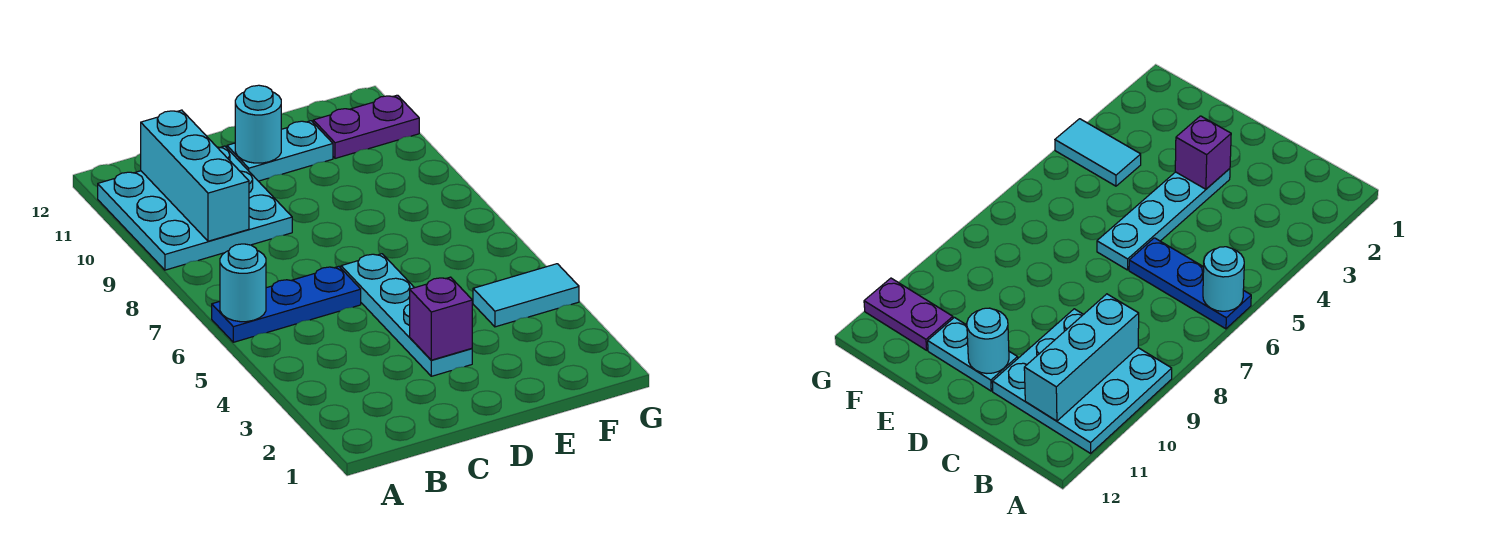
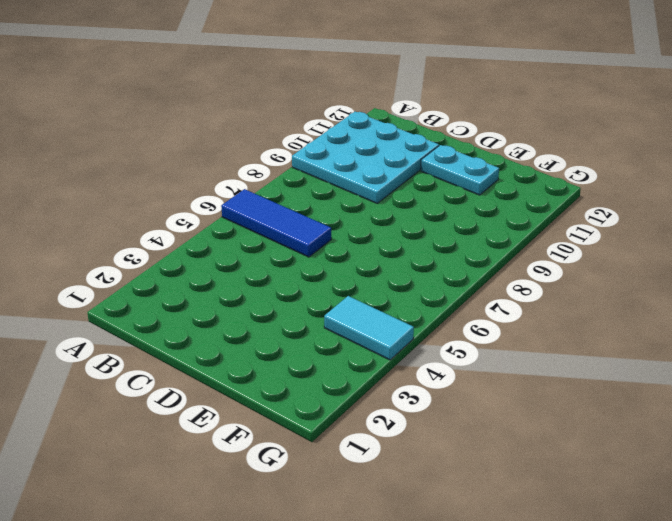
blue 1x3 tile [221,189,331,257] -> blue 1x3 plate [212,266,361,342]
none -> cyan 1x4 plate [341,254,472,376]
none -> purple 1x2 plate [313,95,419,158]

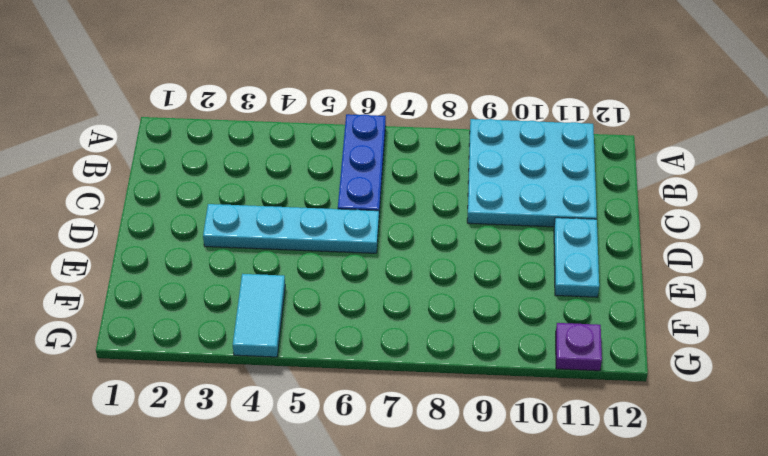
purple 1x1 plate [556,323,602,371] -> purple 1x2 plate [313,95,419,158]
none -> cyan 1x1 round brick [220,244,266,322]
none -> cyan 1x3 brick [141,110,249,241]

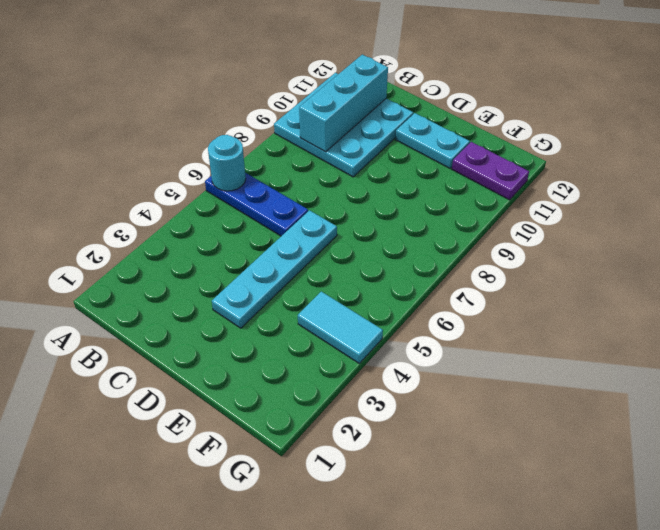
none -> purple 1x1 brick [410,277,472,360]
none -> cyan 1x1 round brick [235,85,281,163]

